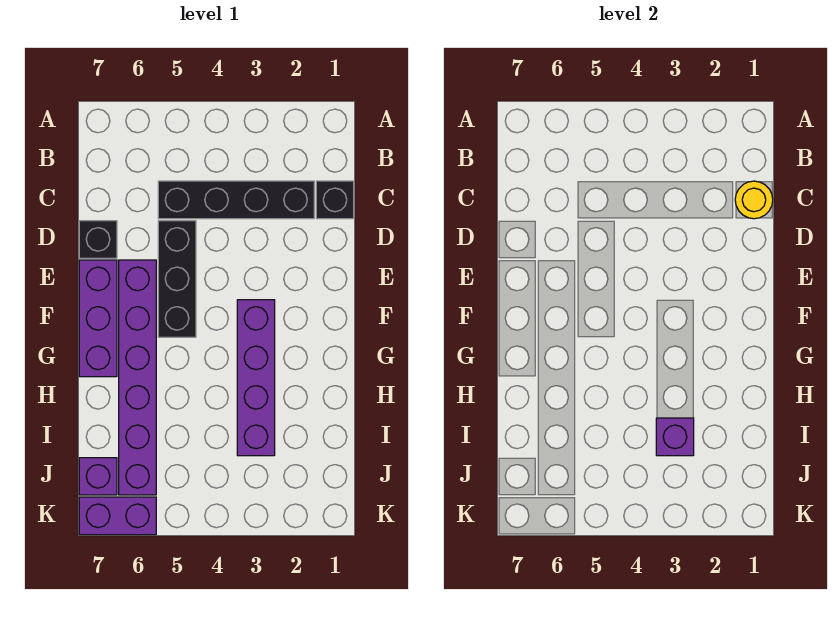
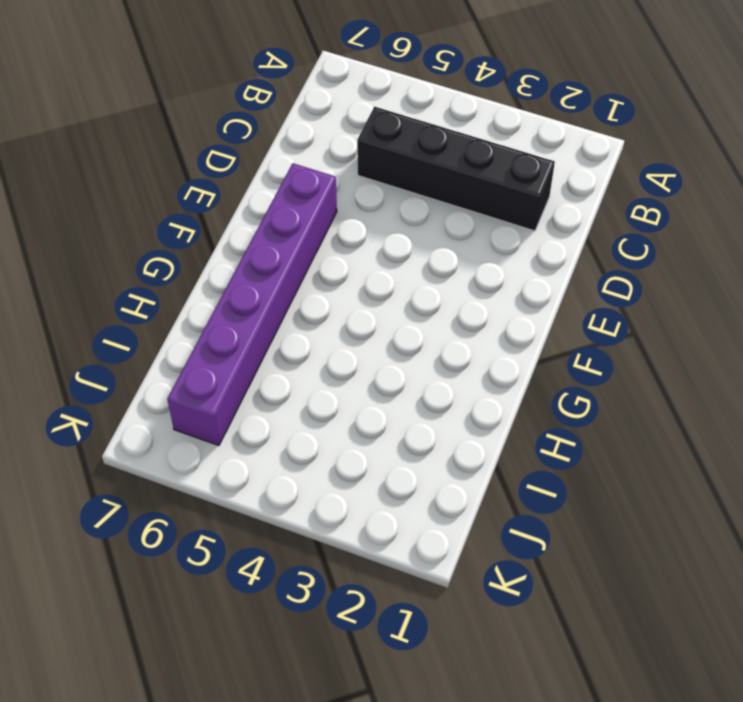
none -> black 1x1 brick [316,181,354,219]
none -> black 1x3 brick [158,221,196,337]

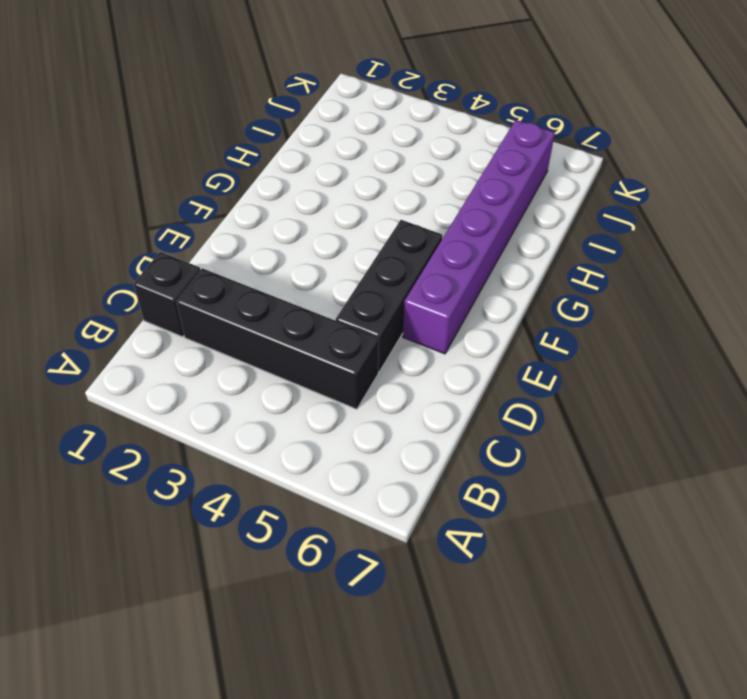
none -> black 1x1 brick [79,221,117,258]
none -> purple 1x3 brick [79,260,117,377]

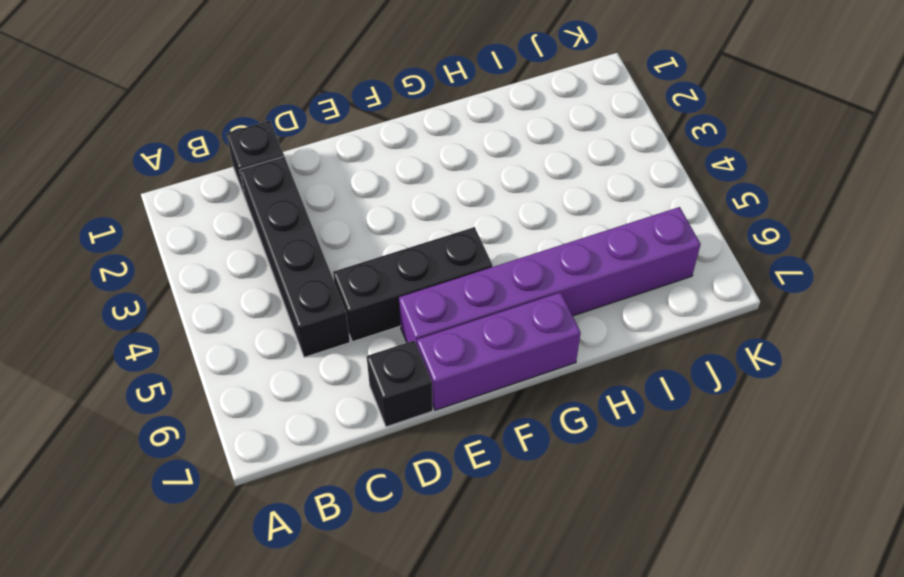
none -> purple 1x4 brick [237,300,275,456]
none -> purple 1x1 brick [79,458,117,495]

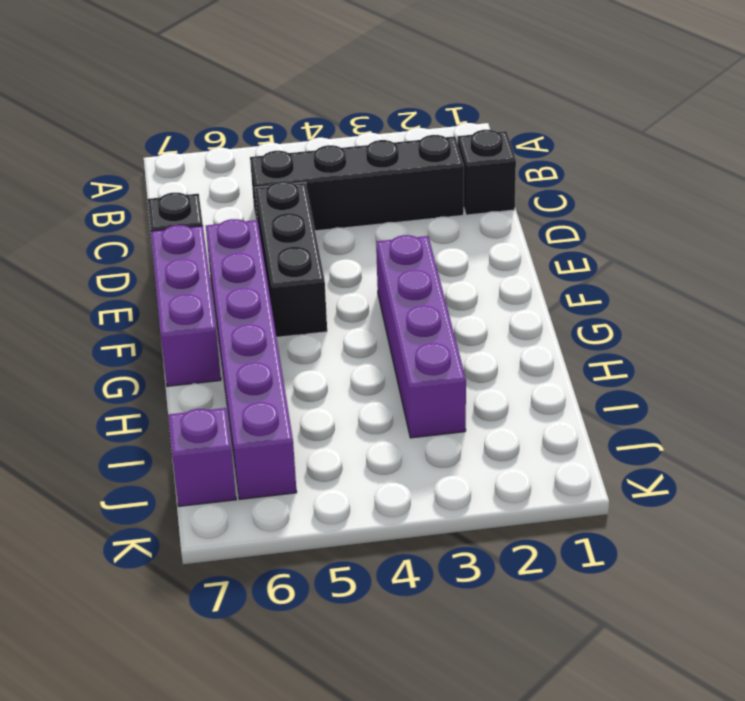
none -> purple 1x2 brick [79,497,156,535]
none -> yellow 1x1 round brick [735,181,773,219]

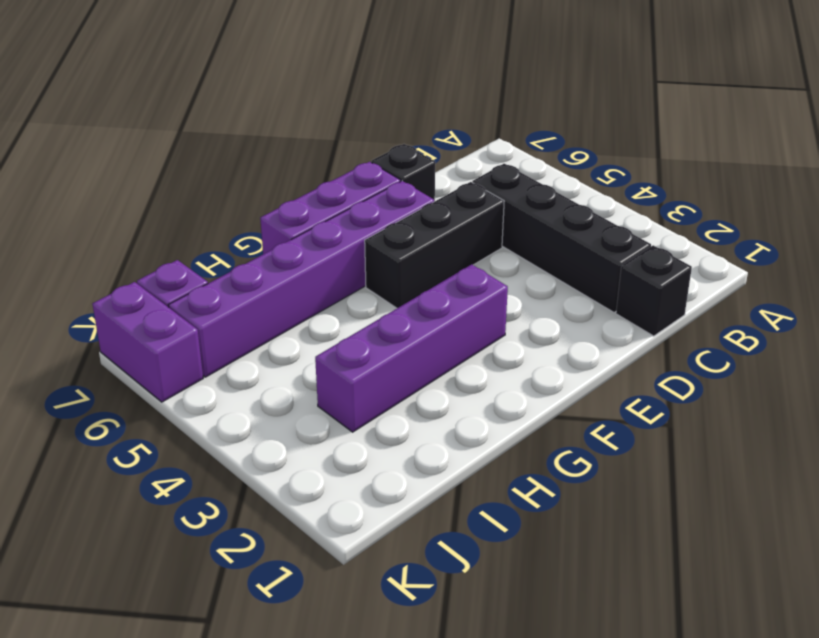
none -> yellow 1x1 round brick [735,181,773,219]
none -> purple 1x1 brick [656,418,694,456]

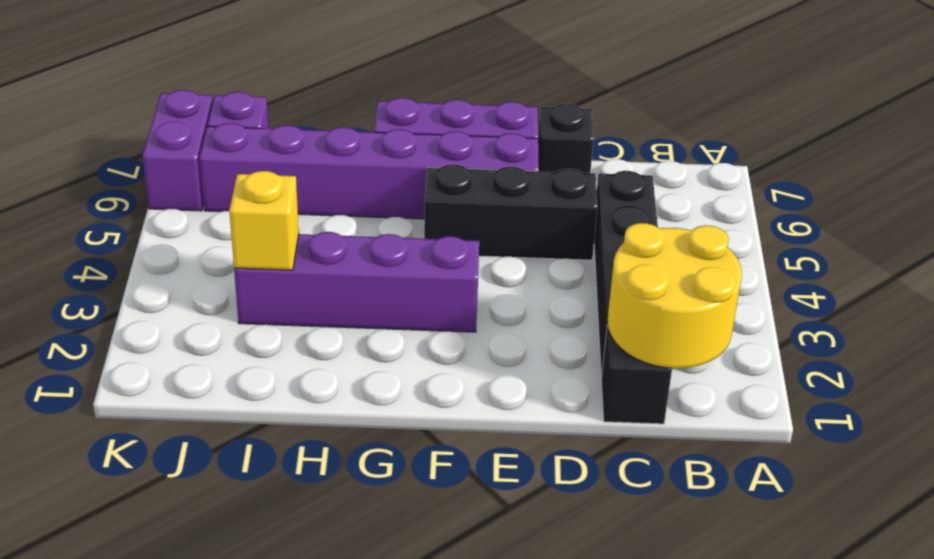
yellow 2x2 round brick [607,223,742,368] -> yellow 1x1 round brick [735,181,773,219]
yellow 1x1 brick [229,171,299,270] -> purple 1x1 brick [656,418,694,456]

